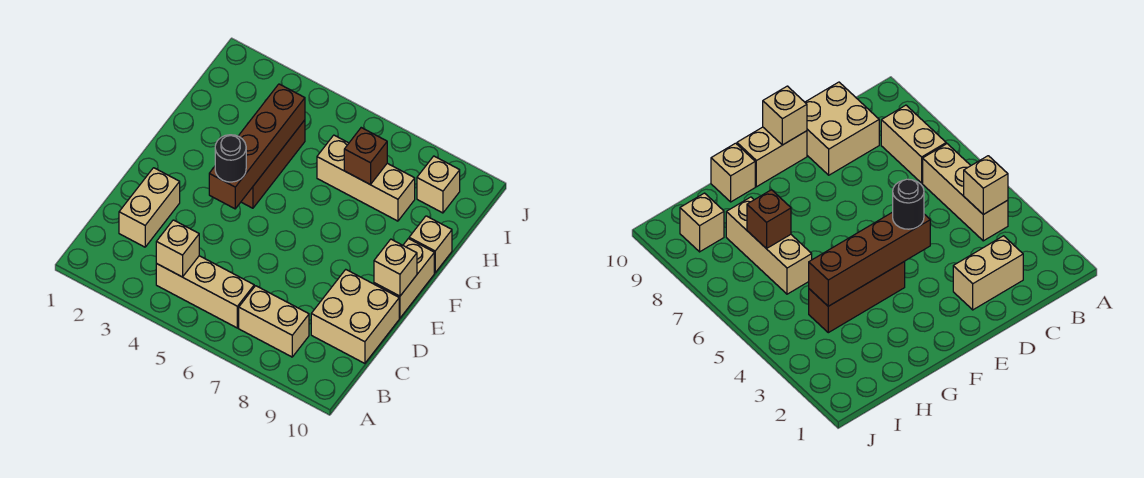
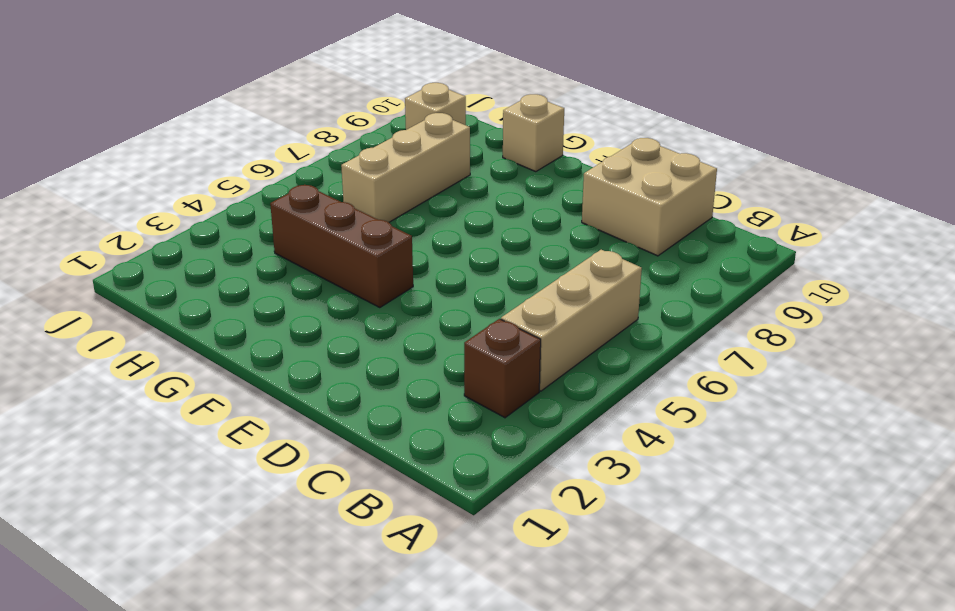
brown 1x1 brick [464,319,541,418] -> brown 1x1 brick moved to [344,128,387,184]
none -> tan 1x2 brick [239,286,309,357]
none -> tan 1x2 brick [119,168,180,247]
none -> tan 1x2 brick [374,239,434,318]

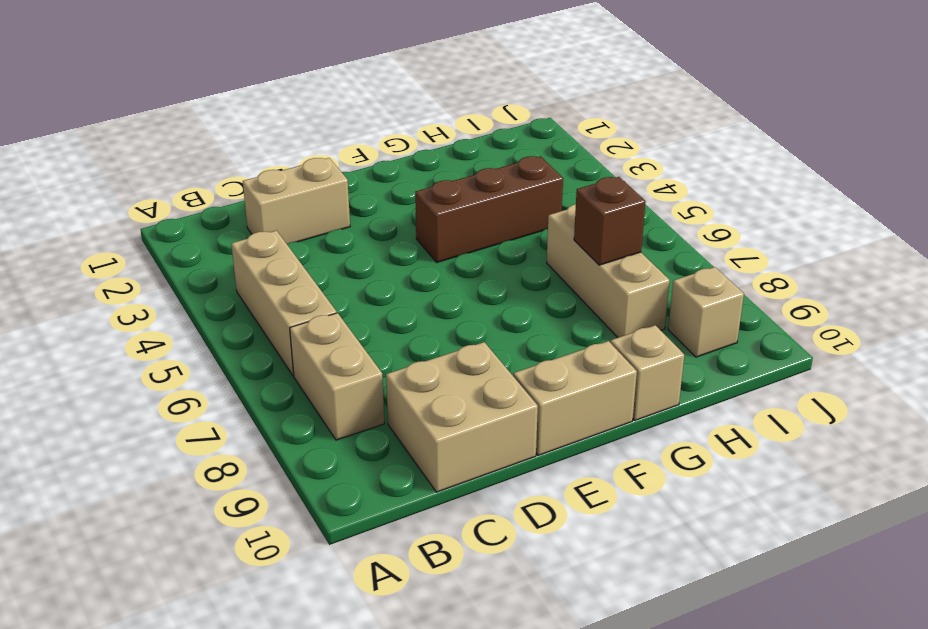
none -> tan 1x1 brick [156,220,199,277]
none -> brown 1x4 brick [209,84,305,209]
none -> tan 1x1 brick [374,239,417,296]

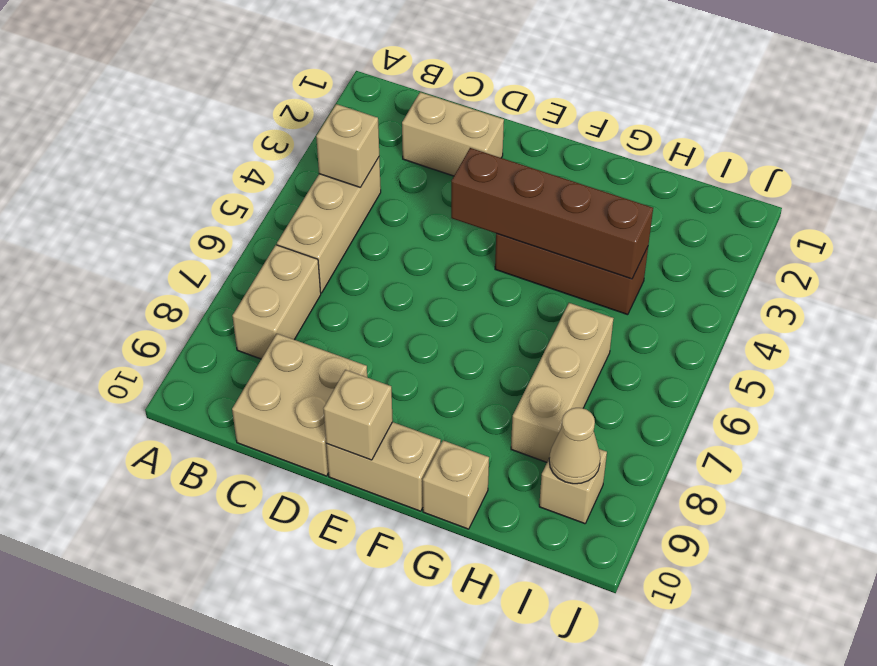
tan 1x1 cone [549,408,600,484] -> none
none -> brown 1x1 brick [344,128,387,184]
none -> black 1x1 round brick [215,135,246,182]

